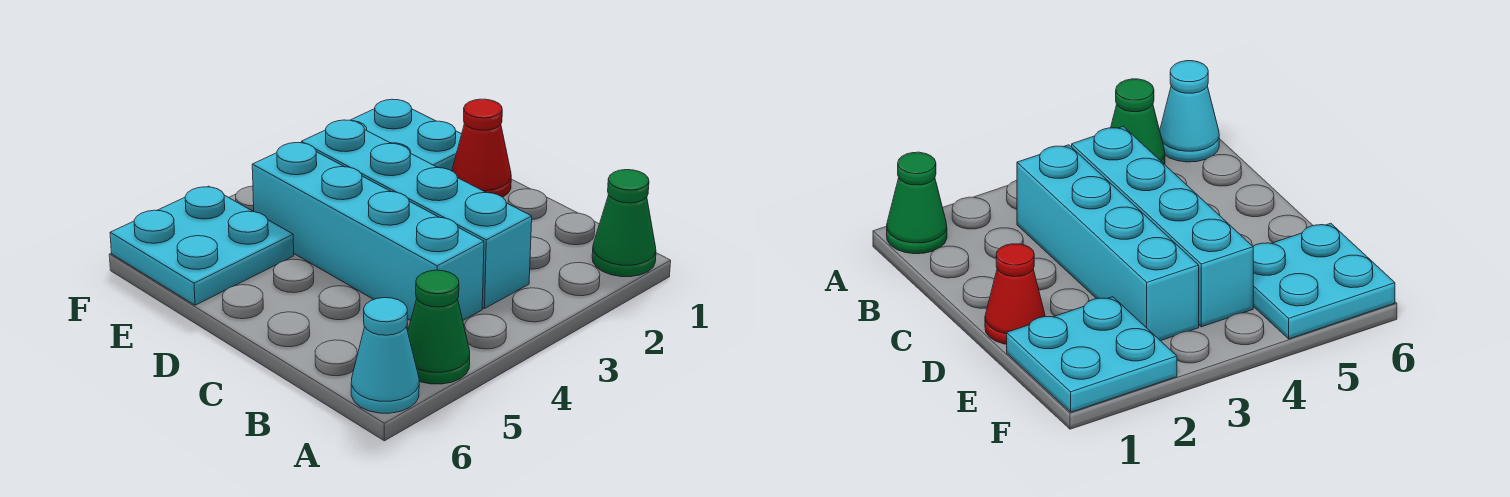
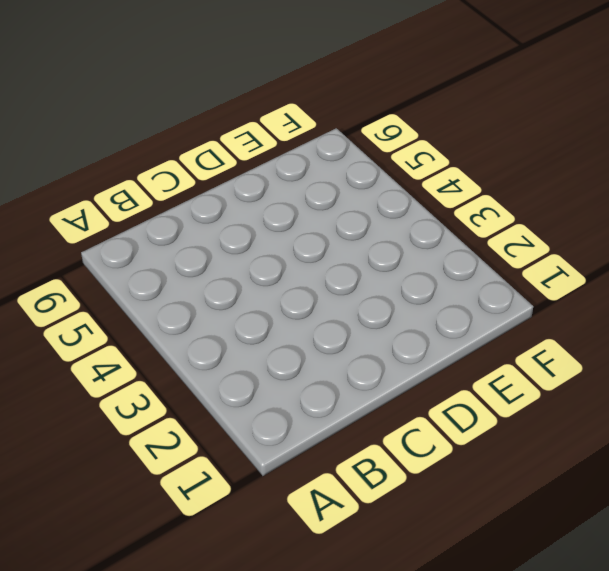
none -> green 1x1 cone [592,170,656,277]
none -> green 1x1 cone [408,270,470,384]

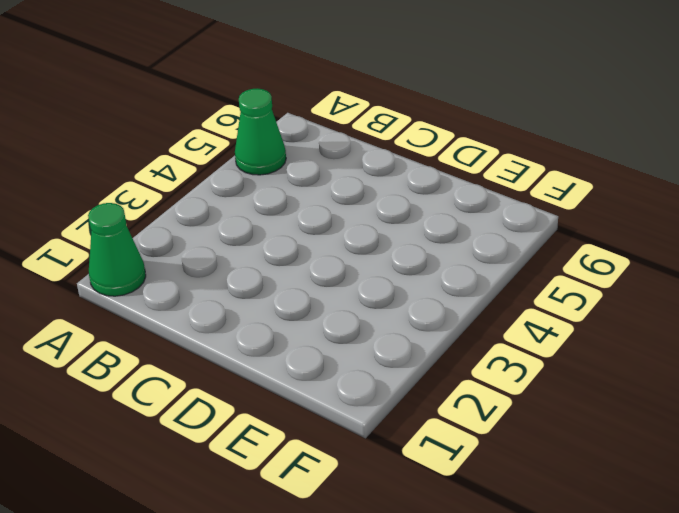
none -> cyan 1x1 cone [351,298,419,413]
none -> cyan 1x4 brick [301,120,532,309]

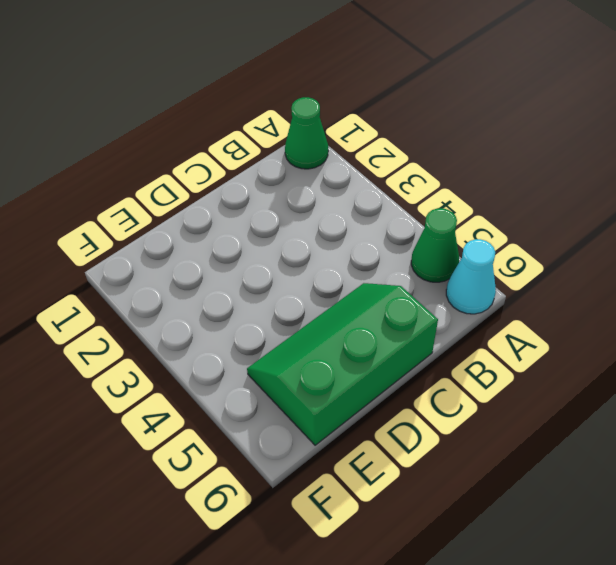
green 2x3 slope [247,283,438,445] -> cyan 2x2 plate [110,186,294,305]
none -> cyan 1x4 brick [301,120,532,309]
none -> cyan 1x4 brick [252,143,484,321]

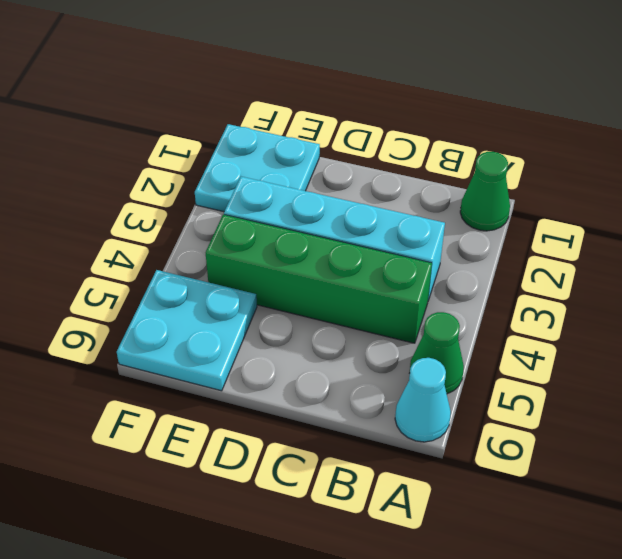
green 1x4 brick [206,214,432,343] -> cyan 1x4 brick [252,143,484,321]
none -> red 1x1 cone [452,99,511,197]

